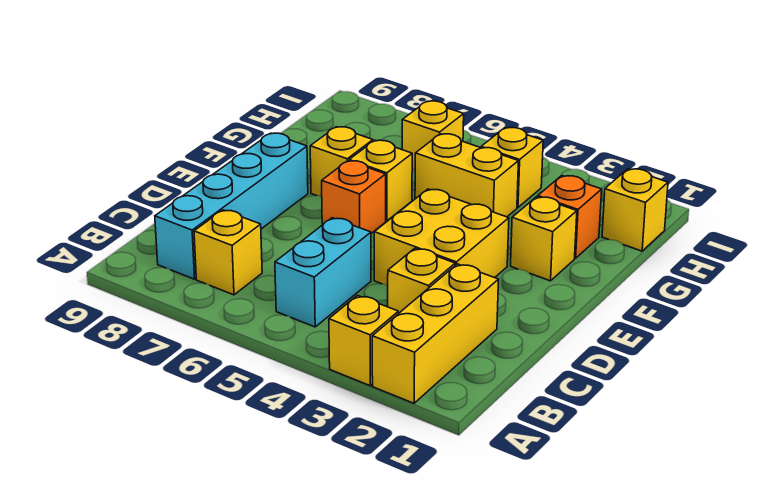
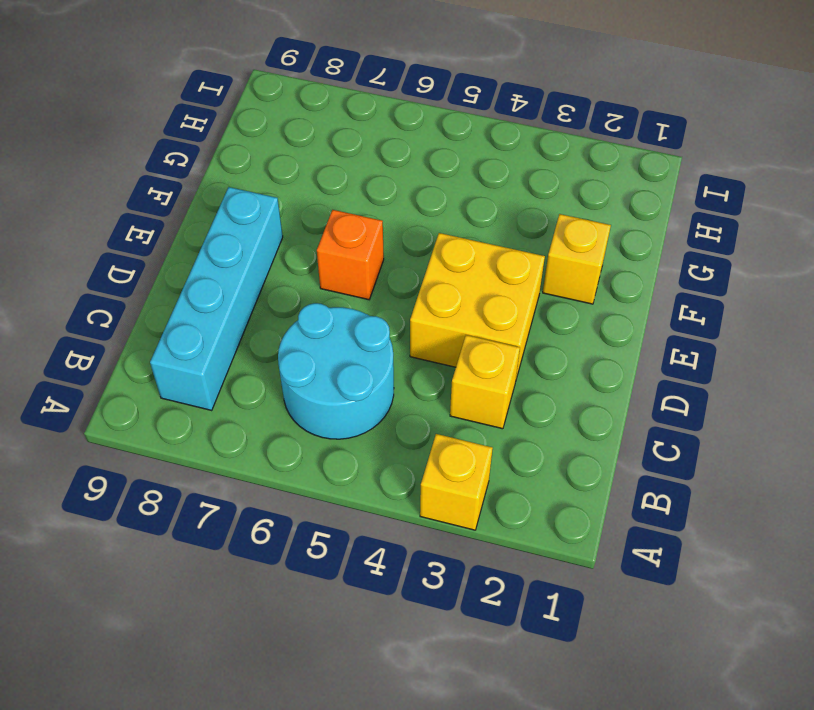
cyan 2x2 round brick [278,303,394,439] -> cyan 1x2 brick [275,218,371,327]
none -> yellow 1x3 brick [372,264,498,403]
none -> yellow 1x1 brick [194,210,262,295]
none -> yellow 1x1 brick [349,140,412,221]

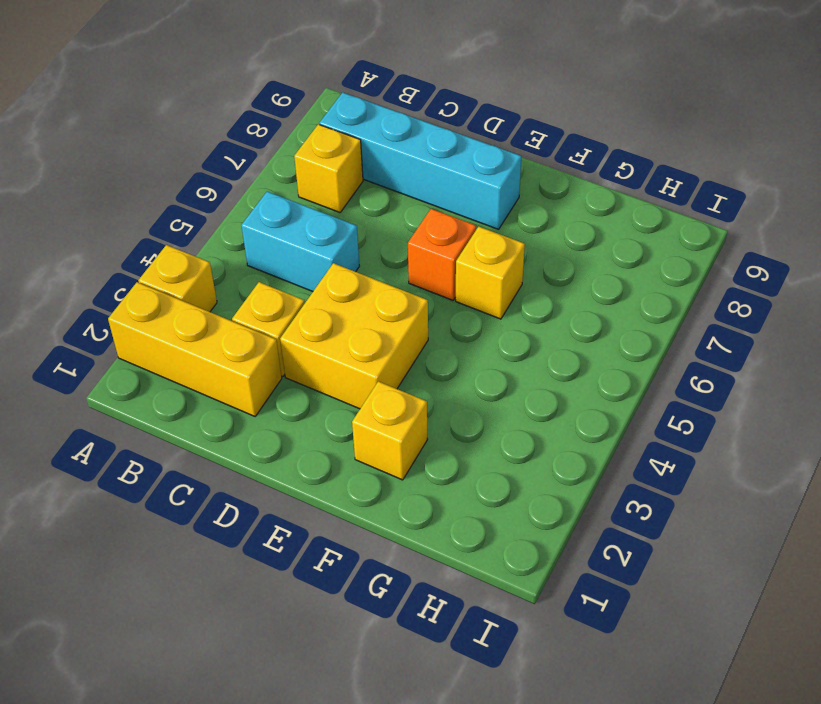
none -> yellow 1x1 brick [310,127,373,196]
none -> orange 1x1 brick [538,175,602,258]
none -> yellow 1x2 brick [415,134,519,217]

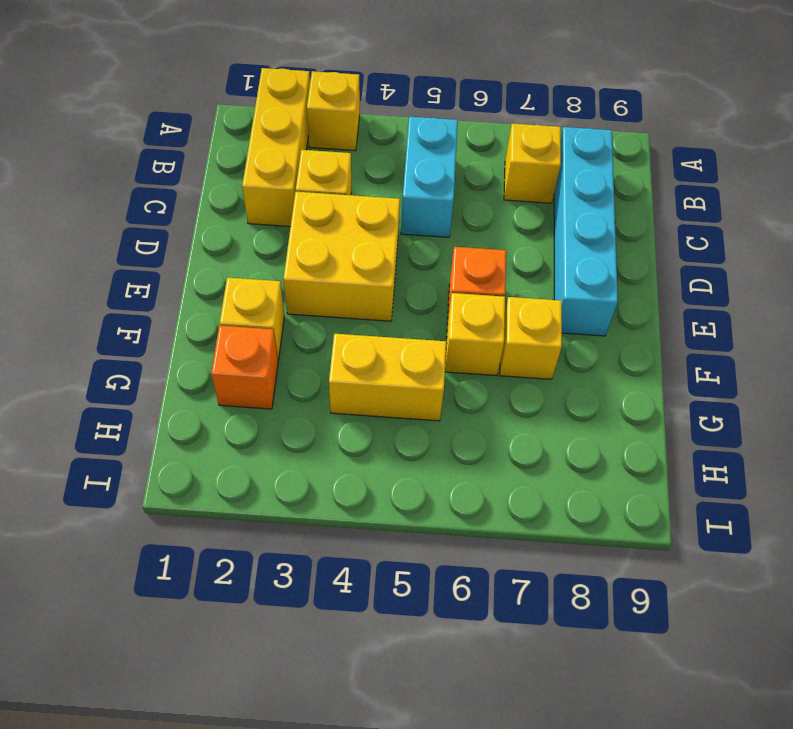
none -> yellow 1x1 brick [602,169,668,251]
none -> yellow 1x1 brick [481,128,543,207]
none -> yellow 1x1 brick [402,101,464,170]

